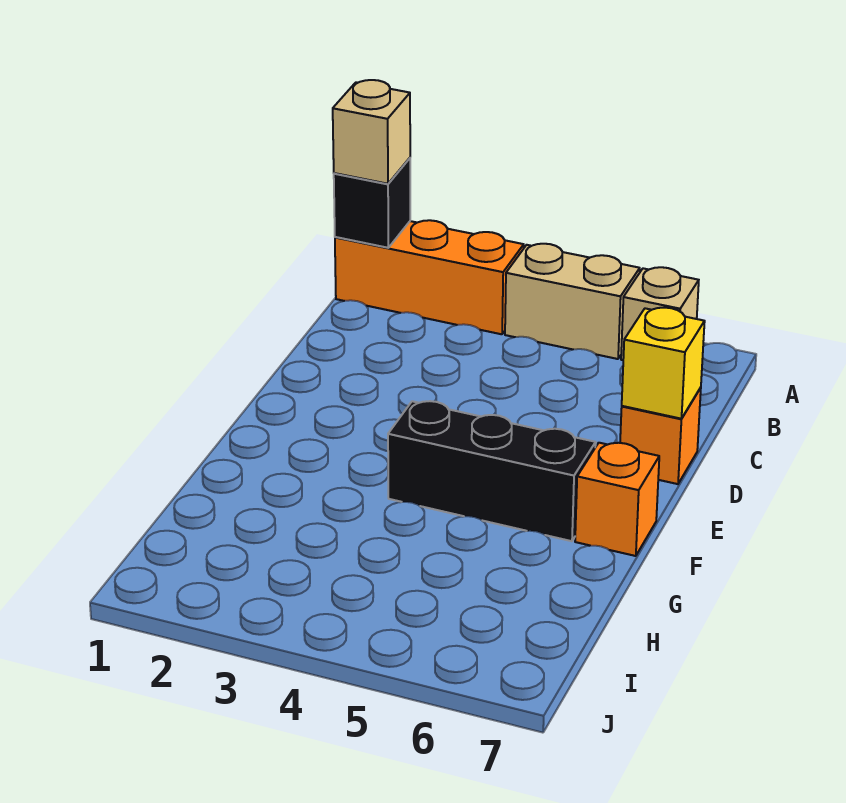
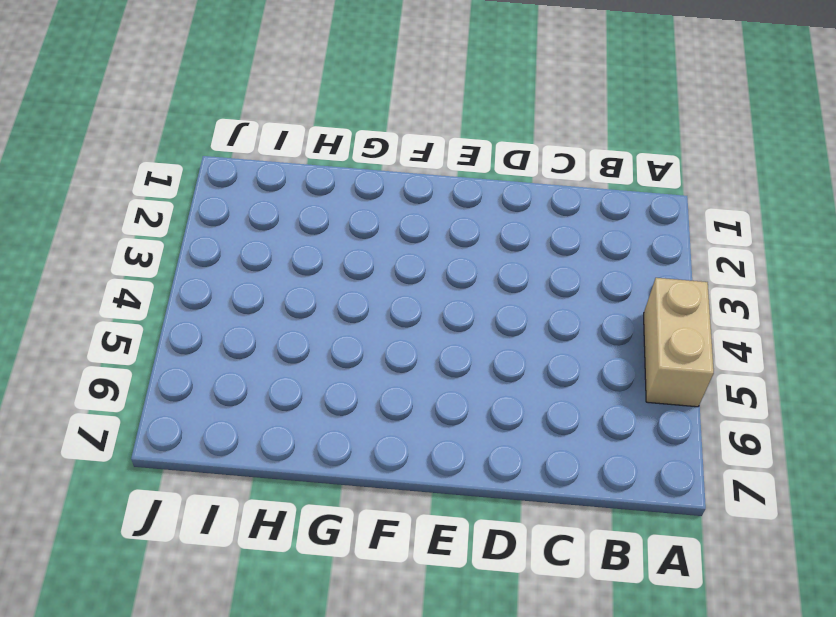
none -> orange 1x3 brick [335,220,524,334]
none -> tan 1x1 brick [621,267,699,360]

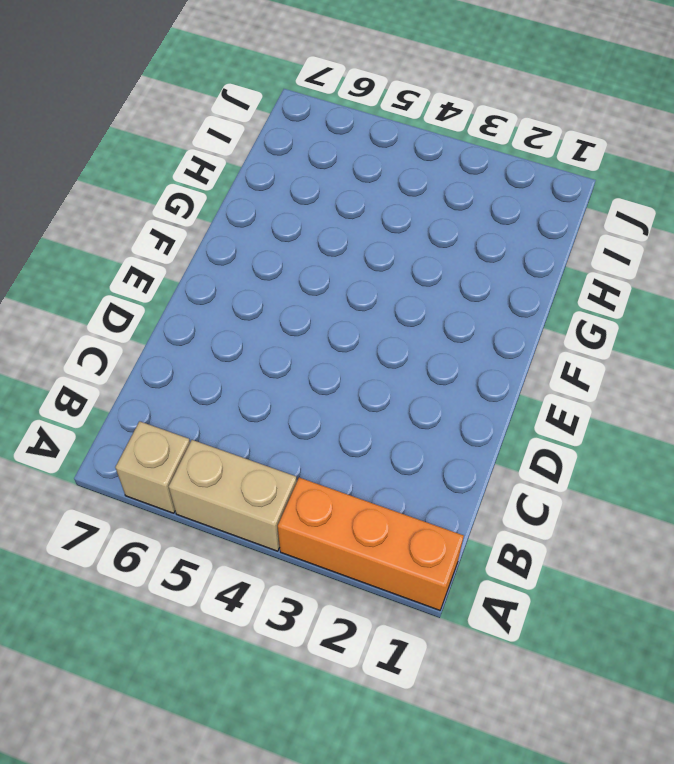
none -> orange 1x1 brick [620,388,701,484]
none -> black 1x3 brick [388,401,596,541]

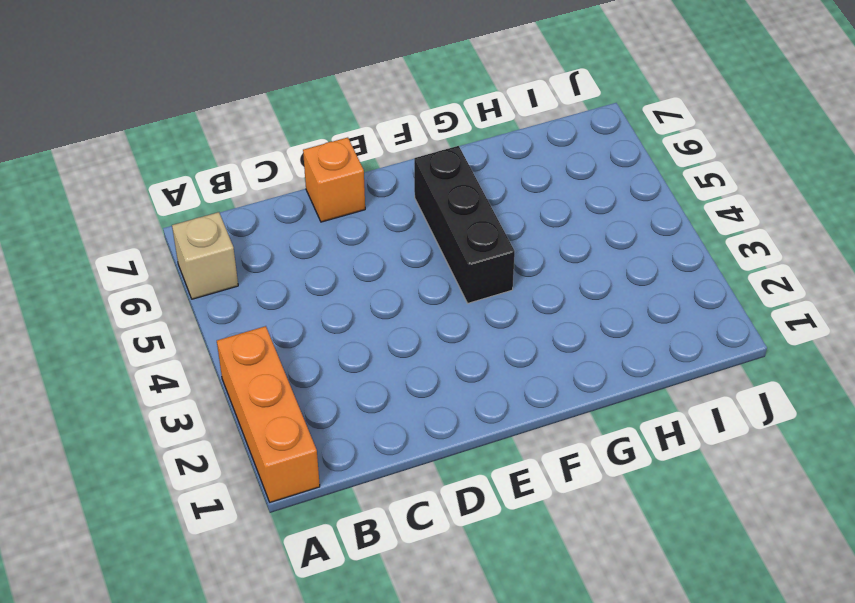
none -> tan 1x2 brick [505,244,640,359]
none -> orange 1x1 brick [575,443,659,556]

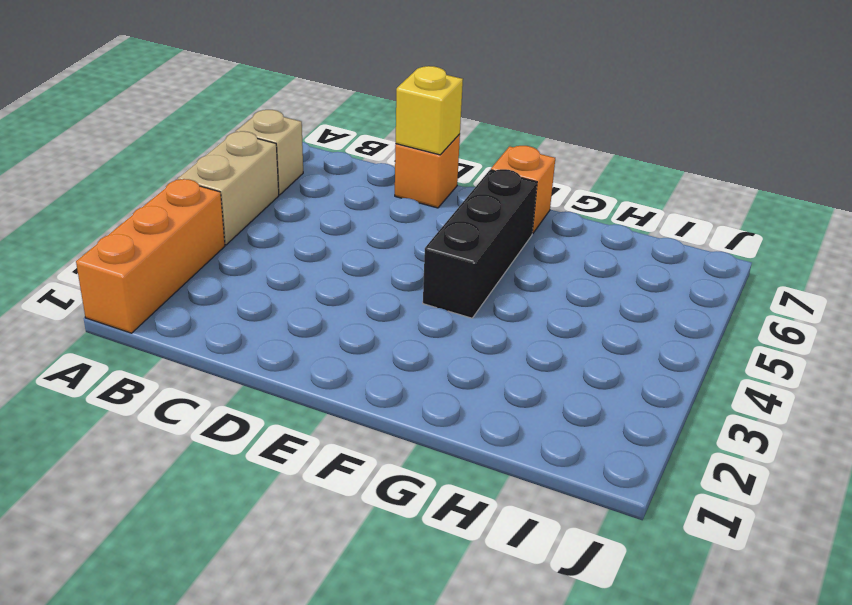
none -> black 1x1 brick [334,158,410,248]
none -> tan 1x1 brick [333,80,410,184]

